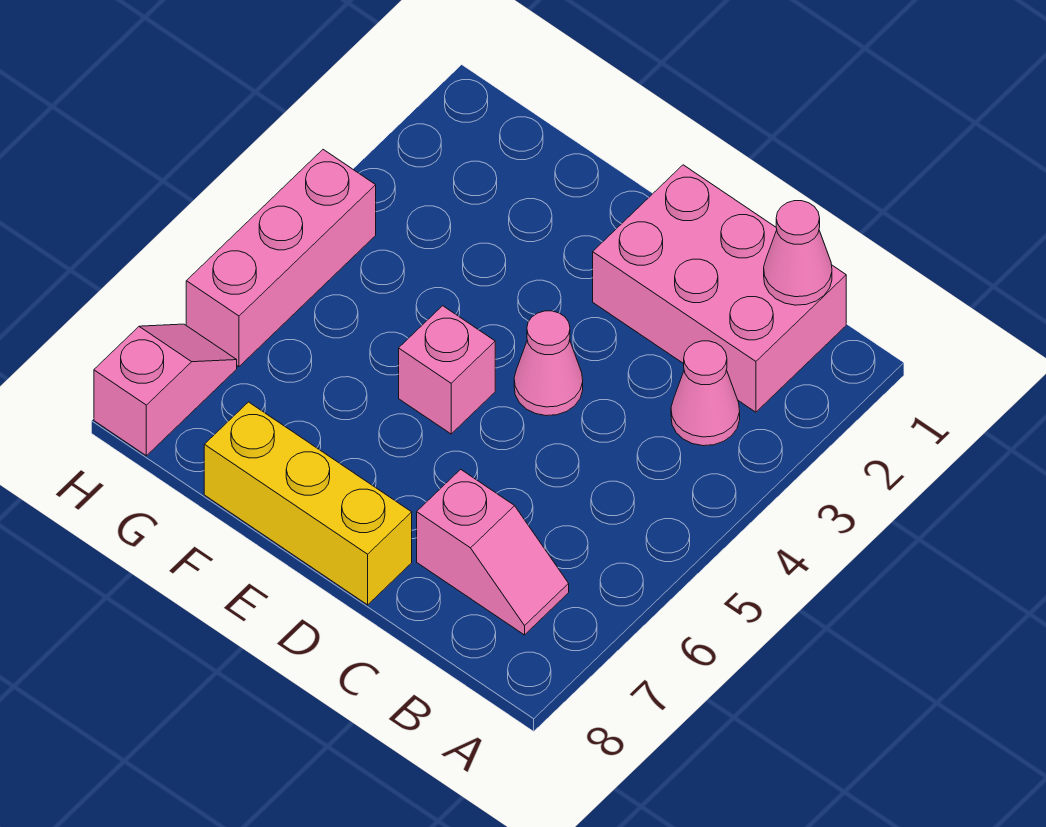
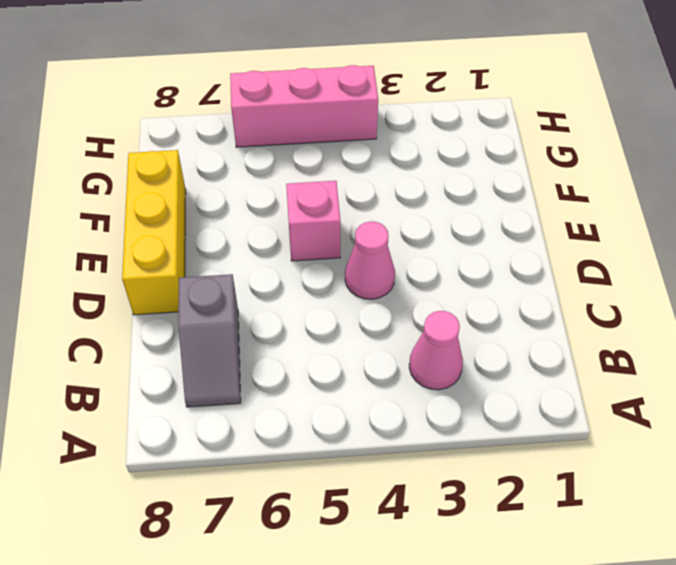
grey 1x2 slope [178,274,241,407] -> pink 1x2 slope [417,469,569,635]
none -> pink 2x3 brick [593,165,846,412]
none -> pink 1x2 slope [94,324,237,456]

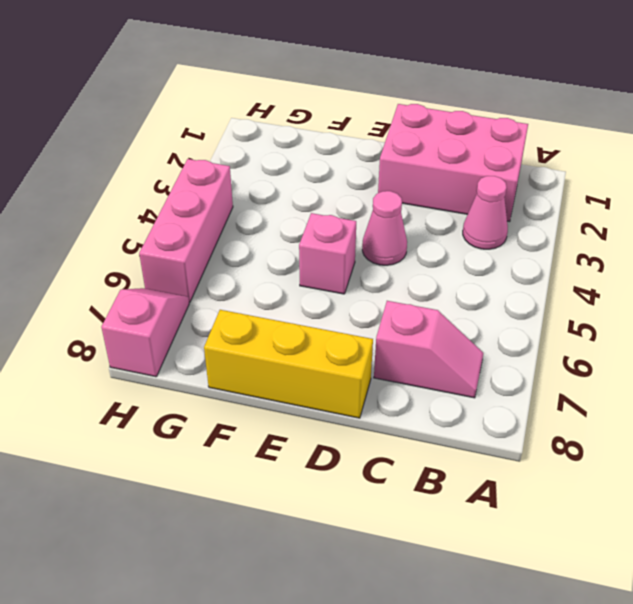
none -> pink 1x1 cone [764,201,832,305]

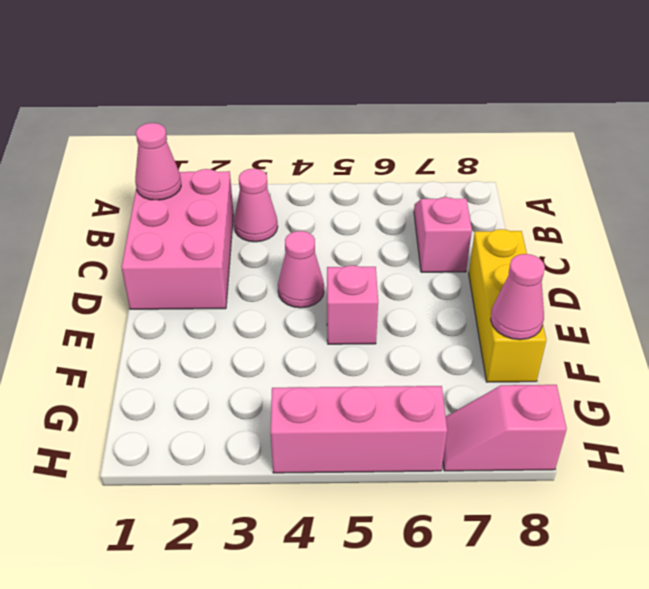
pink 1x1 cone [491,254,545,340] -> none

